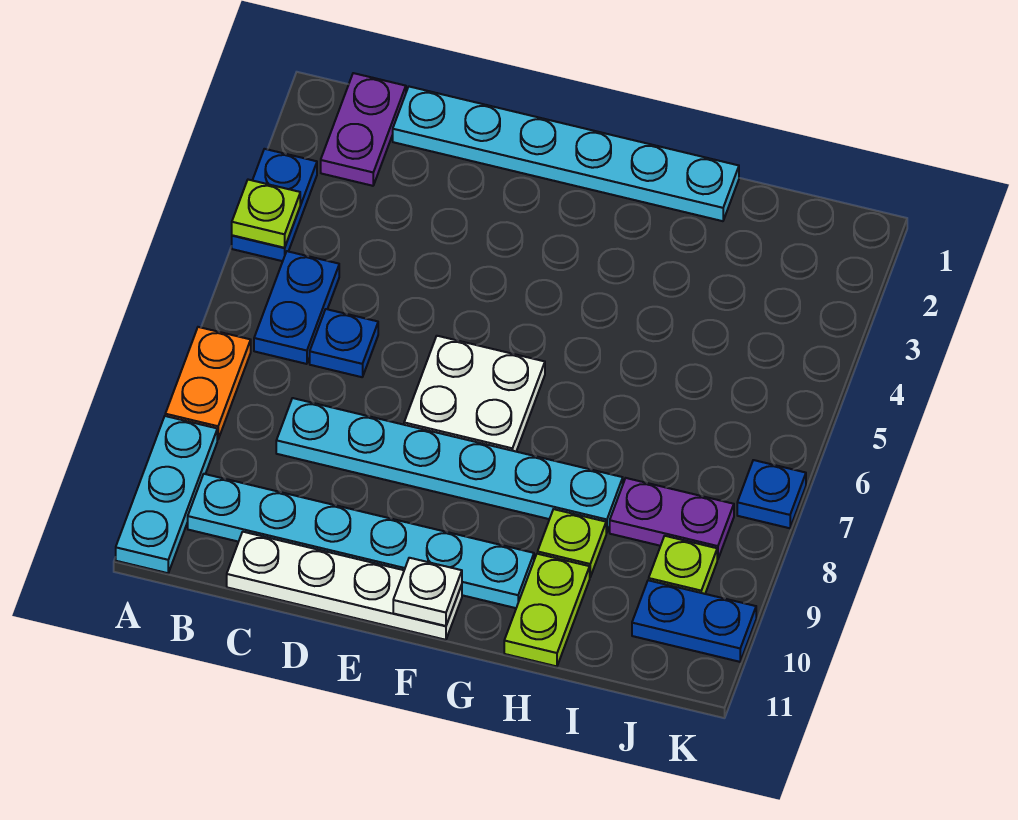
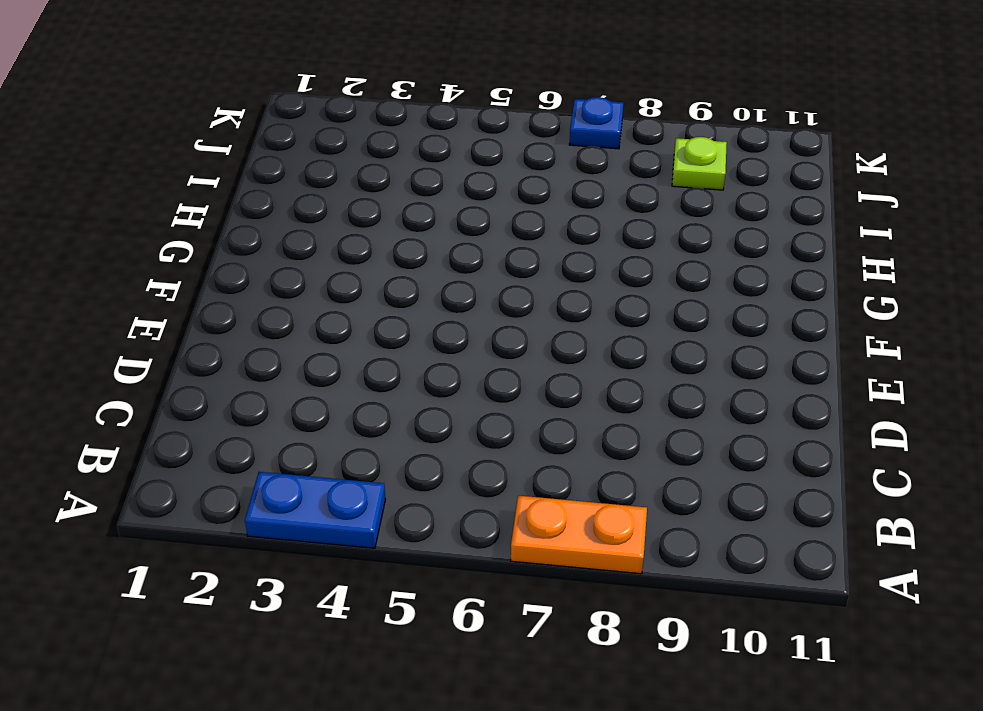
none -> cyan 1x3 plate [116,416,217,573]
none -> purple 1x2 plate [321,73,406,186]
none -> blue 1x2 plate [254,251,339,364]

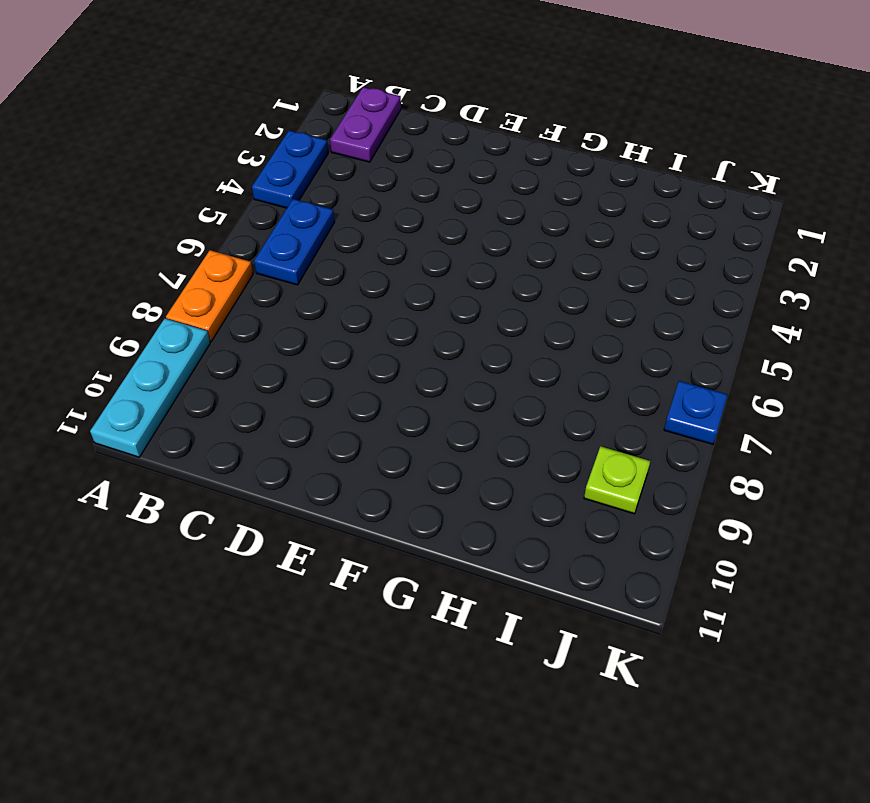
none -> cyan 1x6 plate [188,474,534,608]
none -> cyan 1x6 plate [393,87,739,221]
none -> blue 1x1 plate [310,309,378,377]

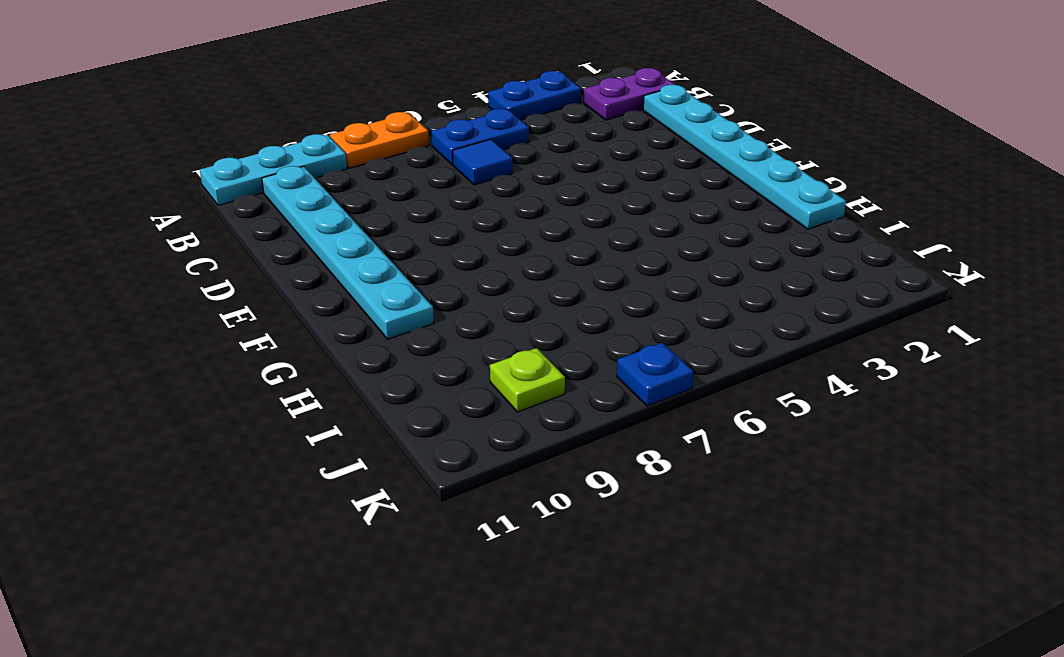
blue 1x1 tile [453,139,513,185] -> blue 1x1 plate [310,309,378,377]
none -> cyan 1x6 plate [276,398,623,533]
none -> white 1x4 plate [227,532,462,640]
none -> white 2x2 plate [404,336,545,451]

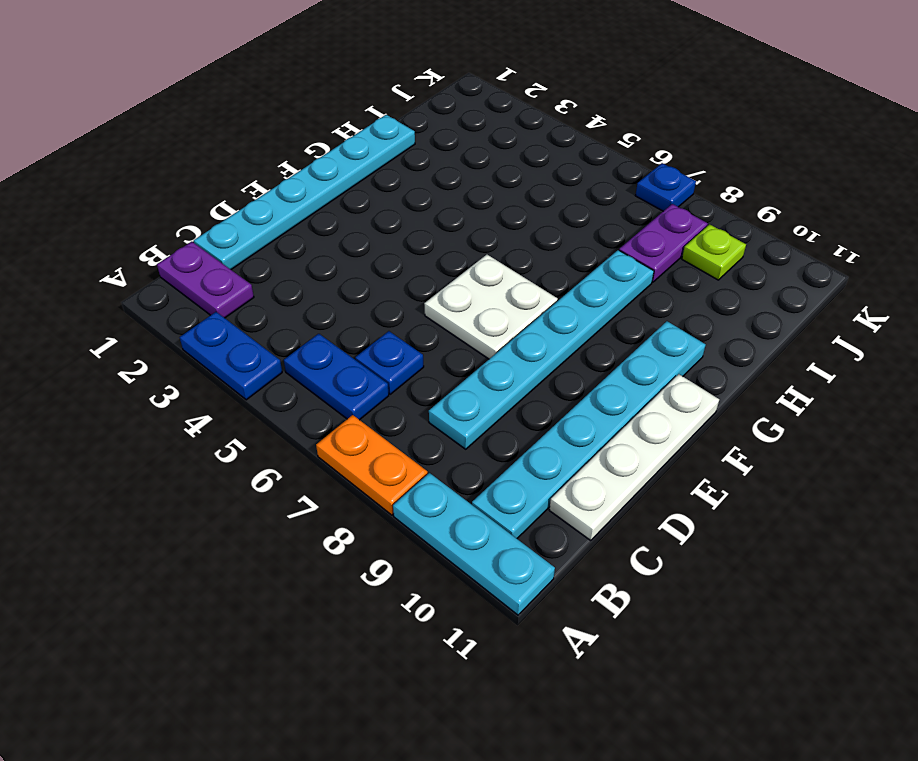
none -> lime 1x1 plate [538,509,606,577]
none -> lime 1x2 plate [504,554,590,666]
none -> blue 1x2 plate [632,580,756,662]

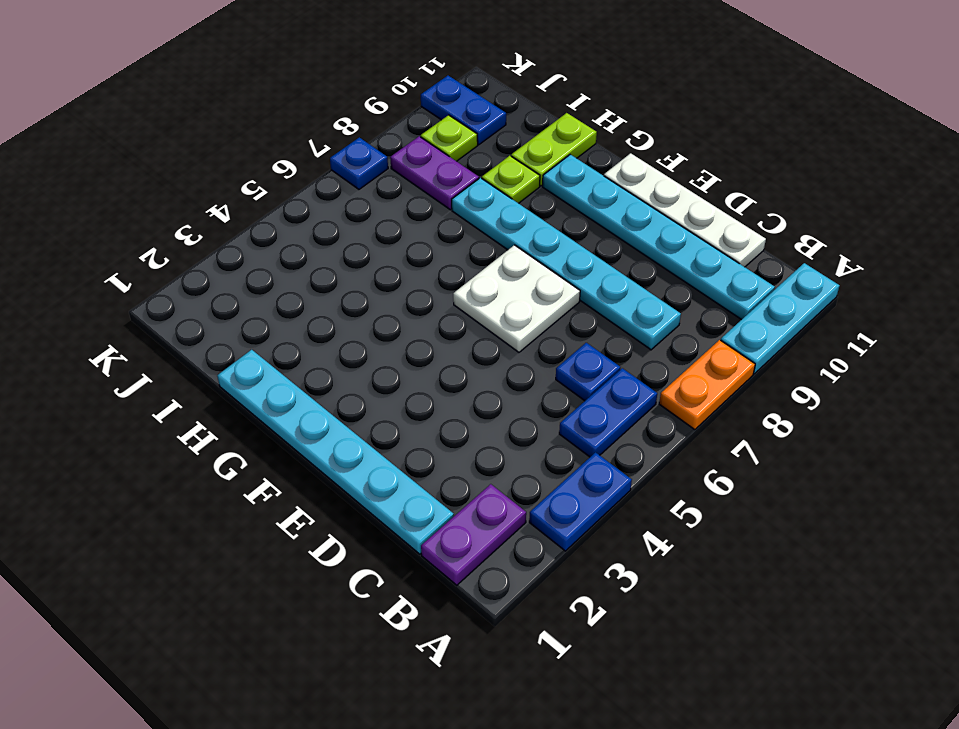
none -> lime 1x1 plate [232,180,300,248]
none -> white 1x1 plate [393,558,462,626]

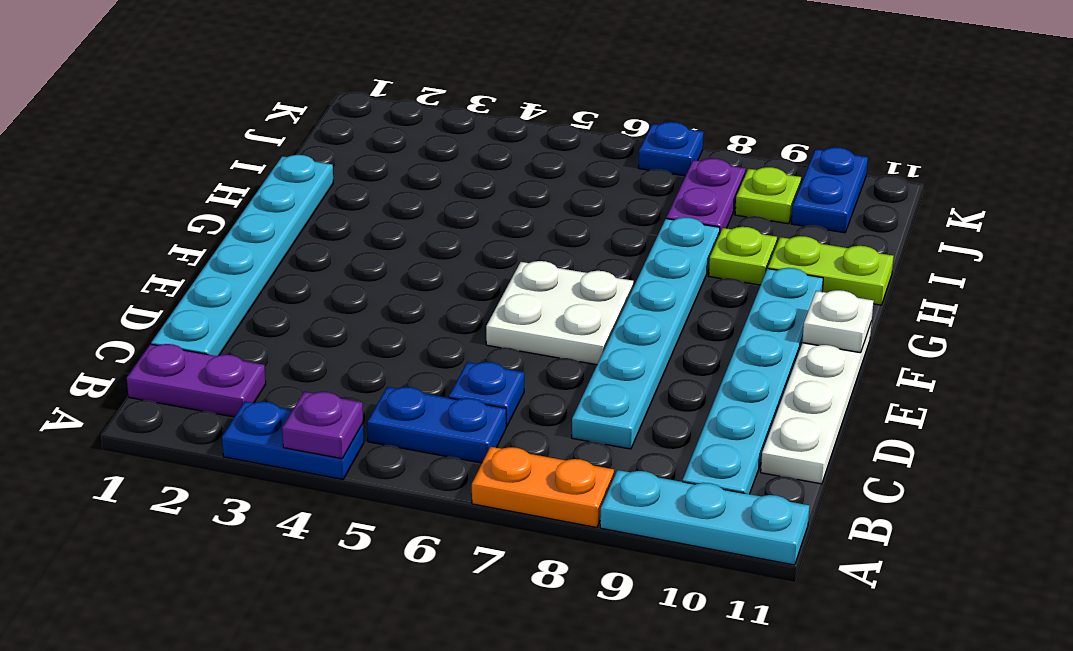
purple 1x1 plate [282,392,363,459] -> lime 1x1 plate [232,180,300,248]

